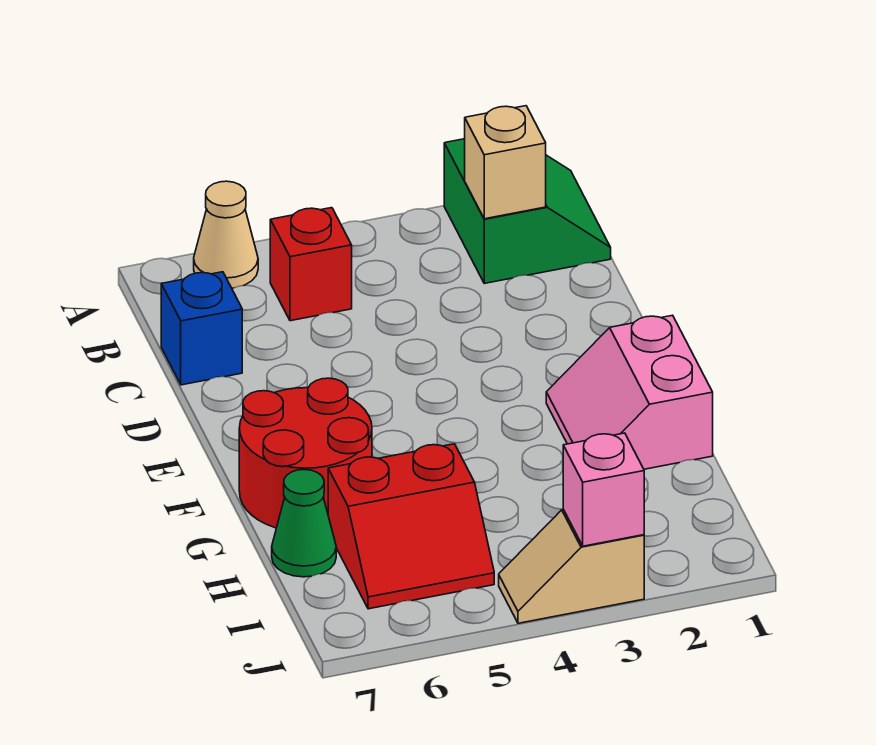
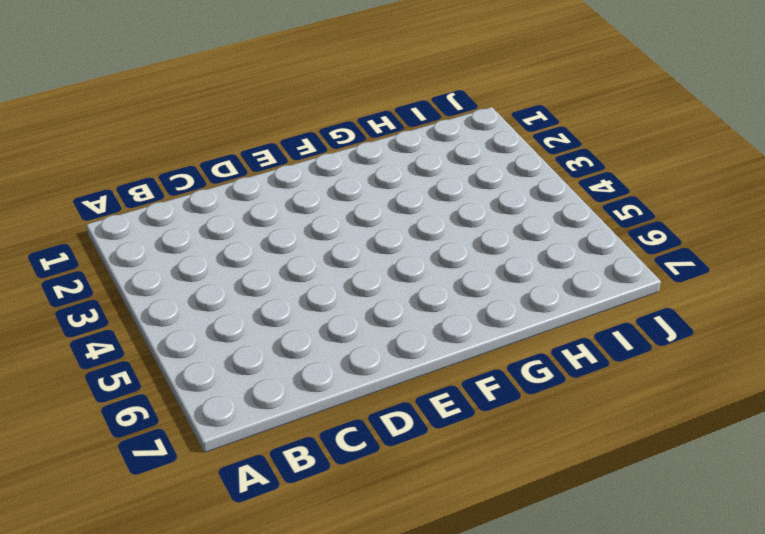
none -> green 2x2 slope [444,139,611,283]
none -> tan 1x1 cone [194,181,258,288]

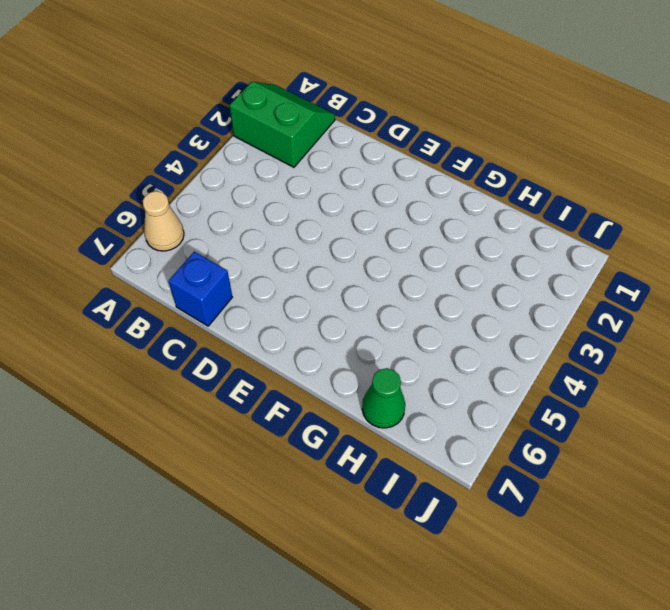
none -> red 1x1 brick [270,208,352,321]
none -> pink 2x2 slope [546,315,713,469]

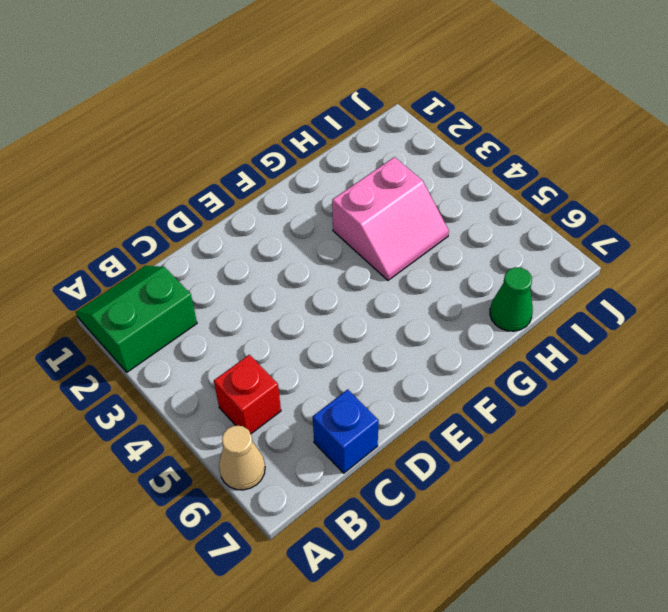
pink 2x2 slope [332,157,449,280] -> pink 2x2 slope moved to [546,315,713,469]
none -> red 2x2 round brick [239,378,372,528]
none -> red 2x2 slope [328,444,494,609]

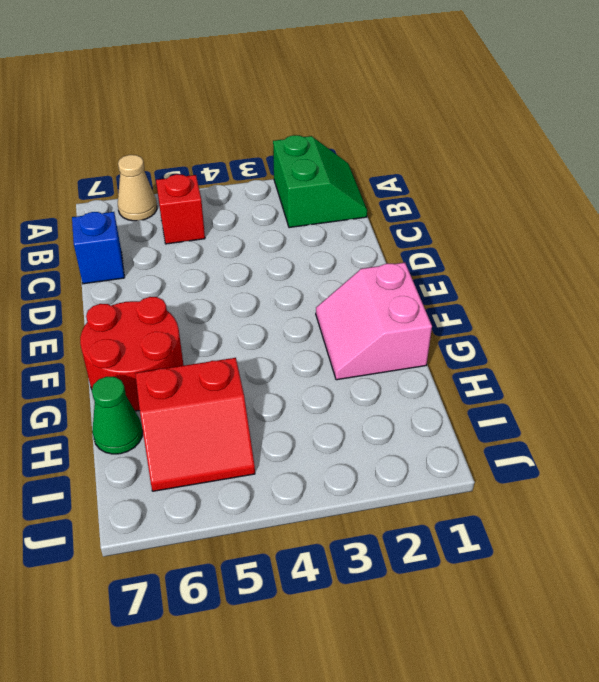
none -> tan 1x2 slope [499,510,644,623]
none -> tan 1x1 brick [465,106,546,219]

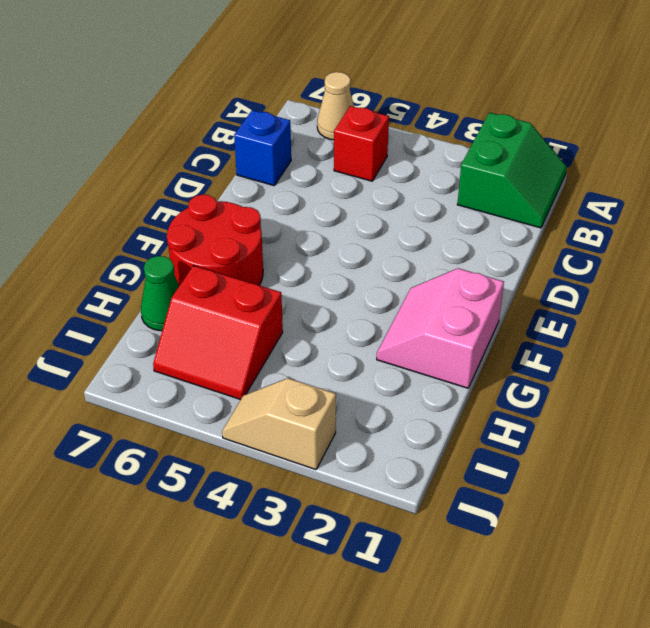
none -> tan 1x1 brick [465,106,546,219]
none -> pink 1x1 brick [563,433,644,546]

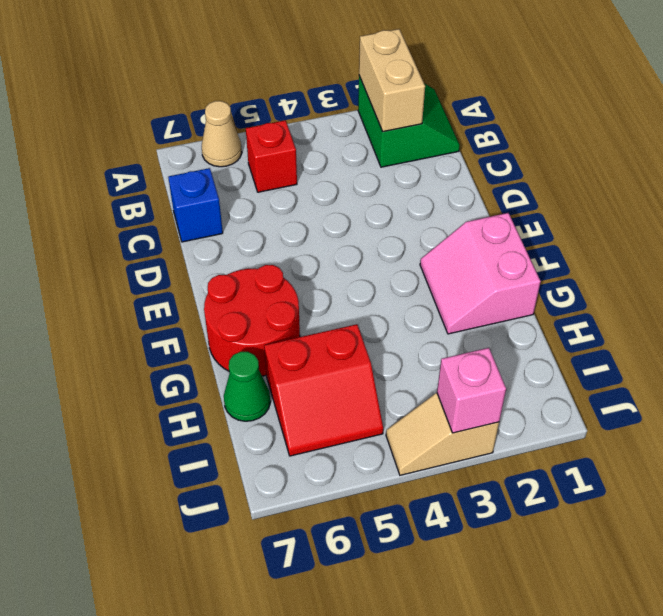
tan 1x2 brick [359,29,425,132] -> tan 1x1 brick [465,106,546,219]

